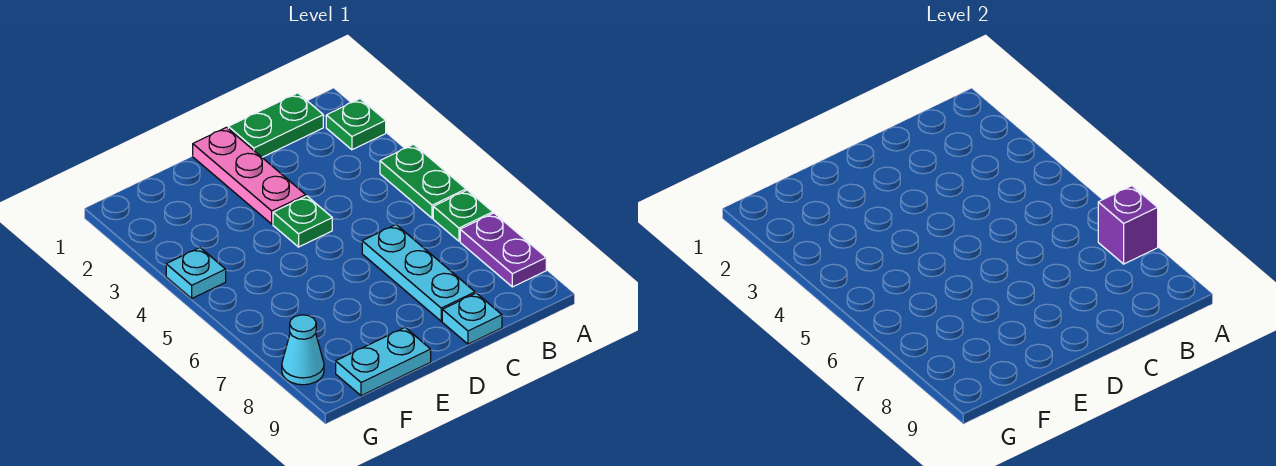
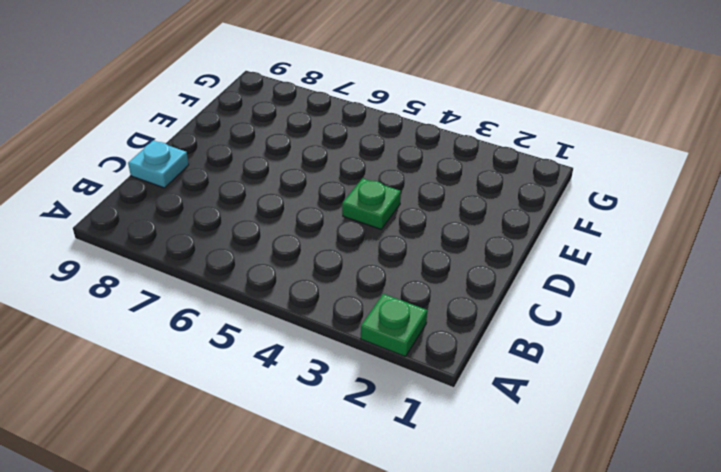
none -> green 1x2 plate [380,144,466,218]
none -> green 1x1 plate [433,190,493,241]
none -> purple 1x2 plate [460,213,546,287]

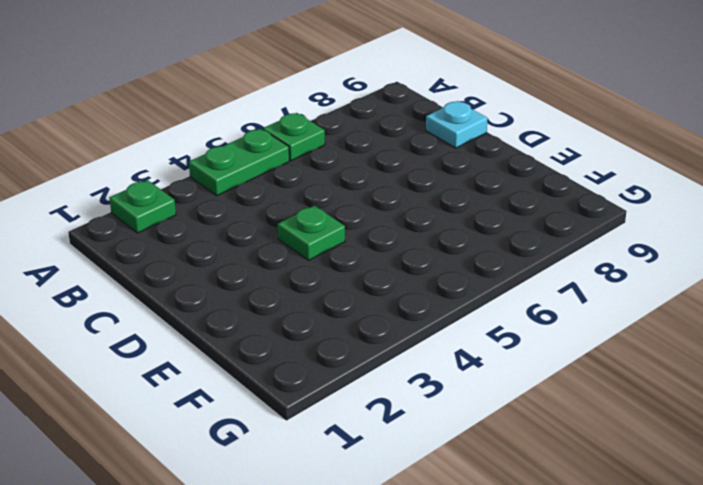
none -> purple 1x2 plate [460,213,546,287]
none -> green 1x2 plate [228,93,323,157]
none -> cyan 1x3 plate [362,225,475,321]

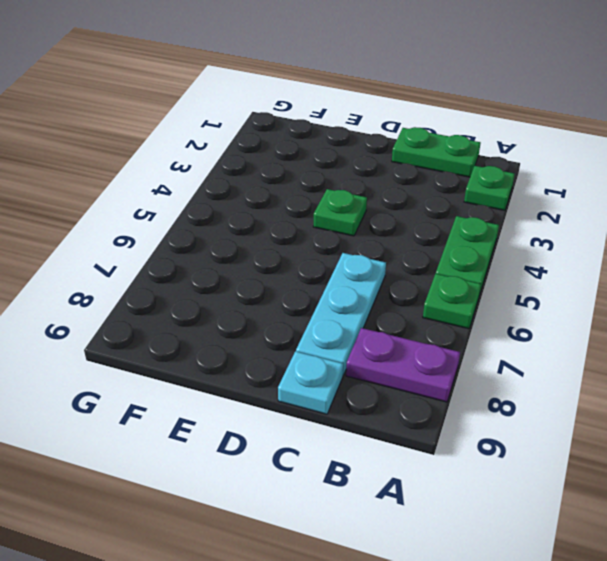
purple 1x2 plate [346,328,460,402] -> purple 1x2 plate turned to [460,213,546,287]
none -> pink 1x3 plate [193,127,306,224]
none -> cyan 1x2 plate [336,327,431,396]
none -> cyan 1x1 plate [166,248,226,298]

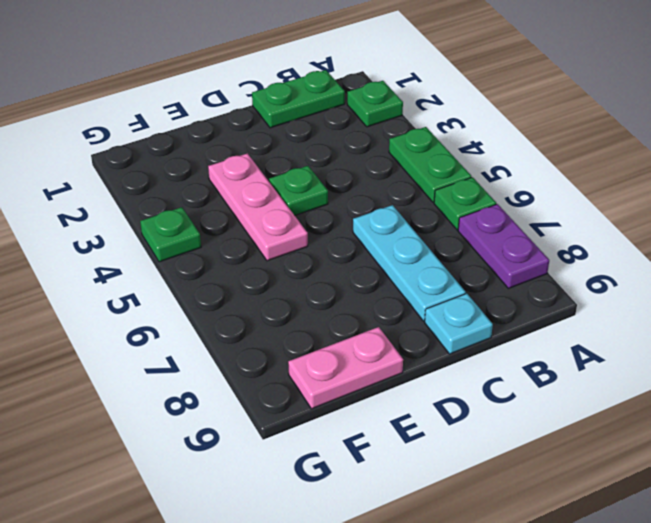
pink 1x3 plate [208,153,308,261] -> pink 1x3 plate moved to [193,127,306,224]
pink 1x2 plate [288,327,403,409] -> cyan 1x2 plate [336,327,431,396]
green 1x1 plate [140,207,201,262] -> cyan 1x1 plate [166,248,226,298]
none -> cyan 1x1 cone [282,315,324,385]
none -> purple 1x1 brick [1098,186,1158,264]

